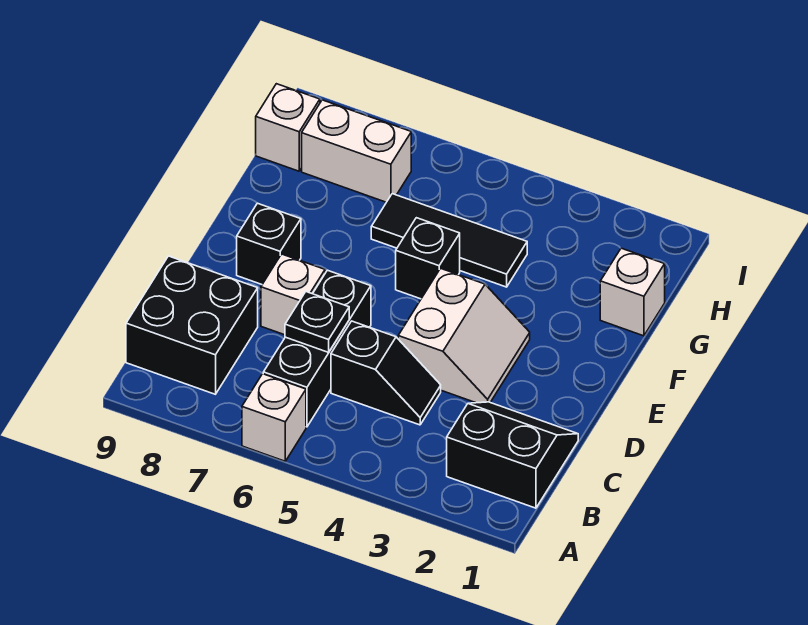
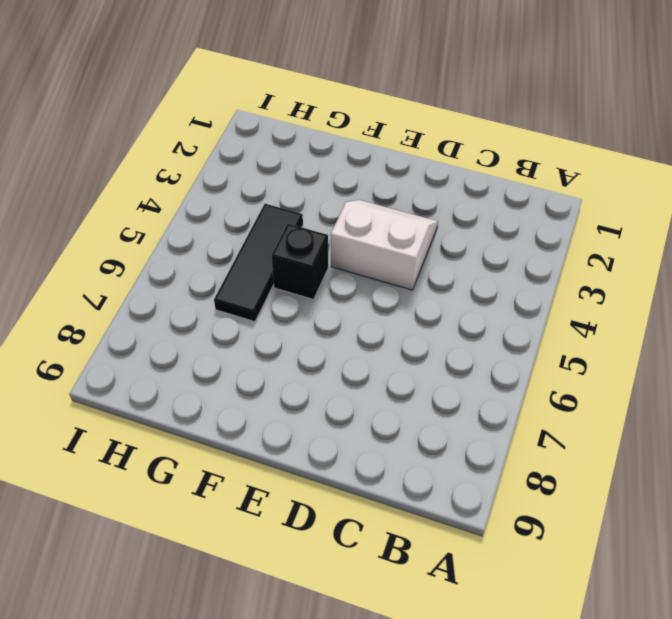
none -> white 1x1 brick [242,374,306,461]
none -> black 2x2 slope [447,402,578,508]
none -> black 1x3 brick [263,270,371,427]

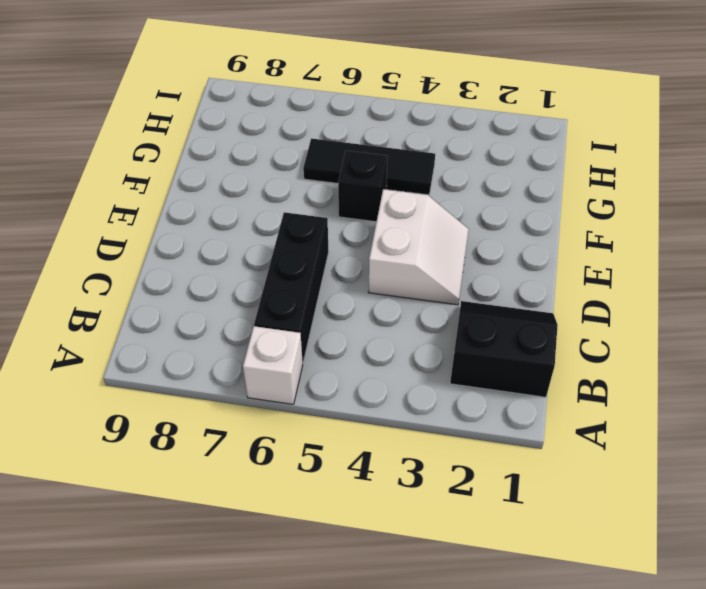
none -> black 2x2 brick [126,256,258,394]
none -> black 1x2 slope [331,321,441,425]
none -> white 1x1 brick [261,254,325,335]

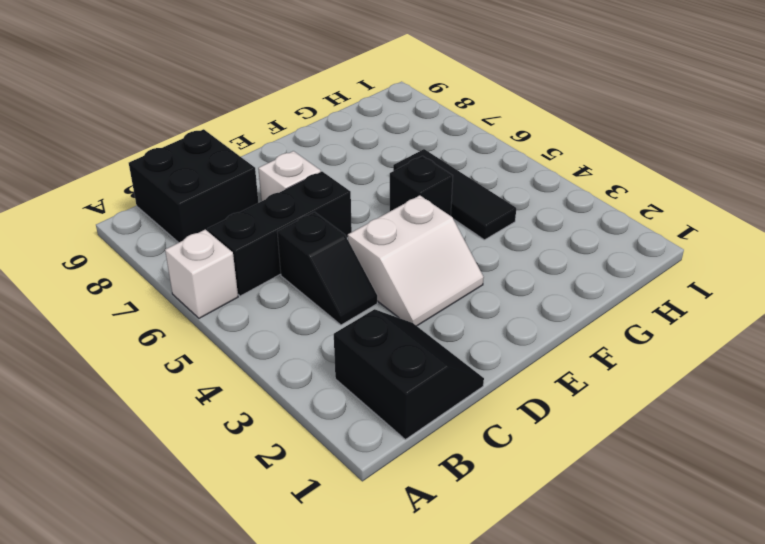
none -> black 1x1 brick [237,203,301,284]
none -> white 1x1 brick [600,248,665,336]
none -> white 1x2 brick [302,100,411,202]

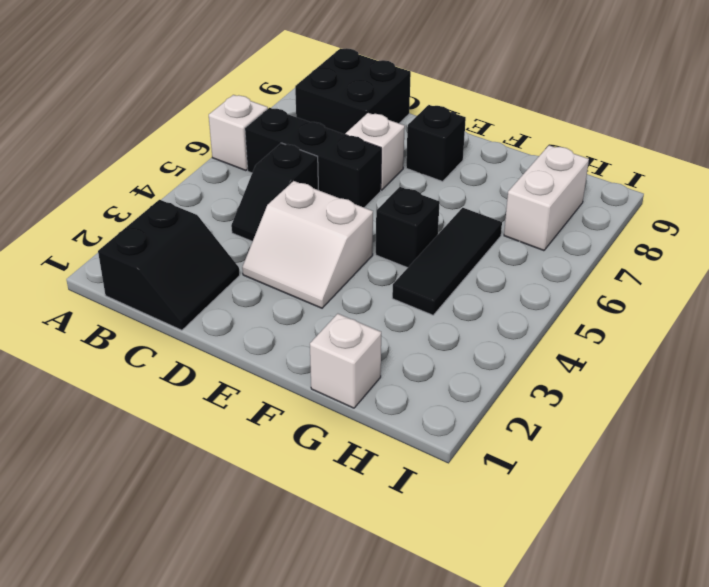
none -> white 1x1 brick [256,84,320,171]
none -> black 1x1 plate [285,292,349,352]

